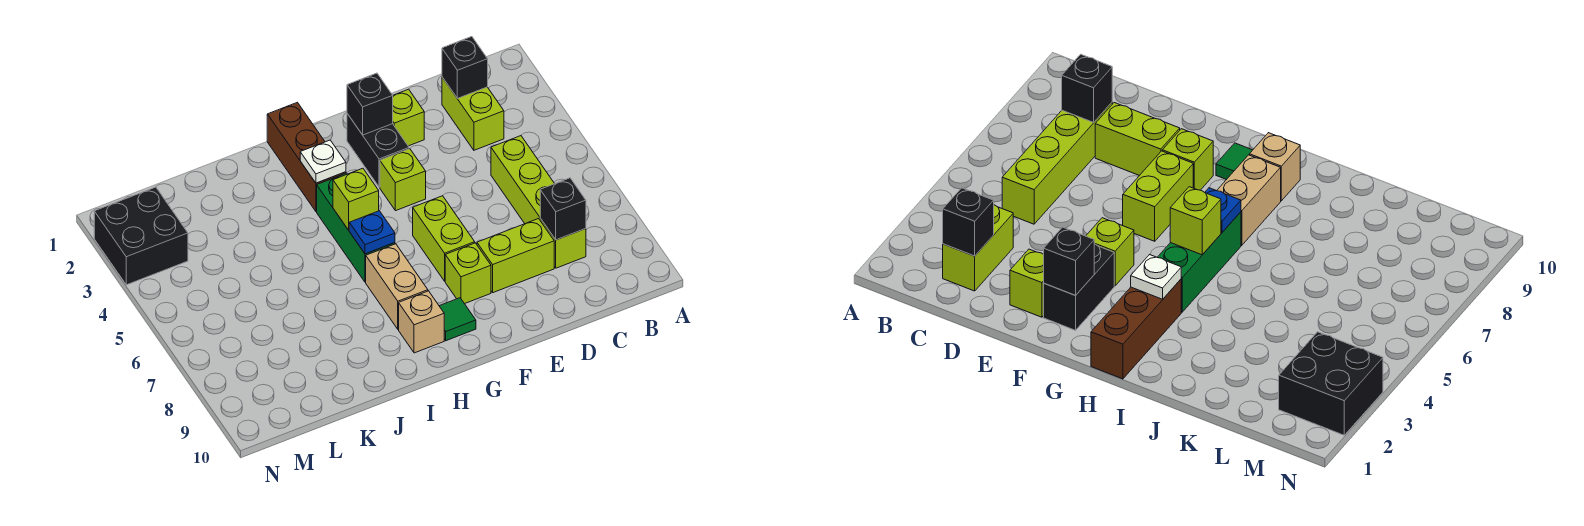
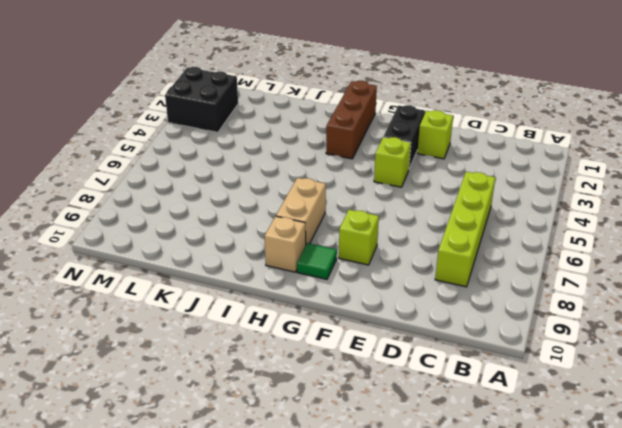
none -> lime 1x2 brick [442,77,504,150]
none -> lime 1x2 brick [477,219,554,293]
none -> lime 1x2 brick [413,196,475,281]

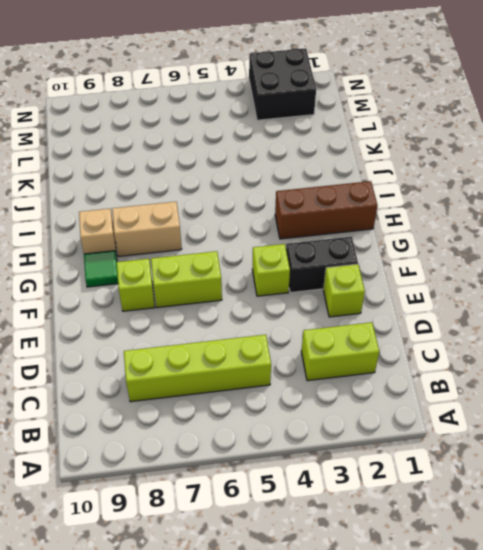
none -> lime 1x2 brick [477,219,554,293]
none -> green 1x3 brick [317,173,395,282]
none -> black 1x1 brick [442,37,488,98]

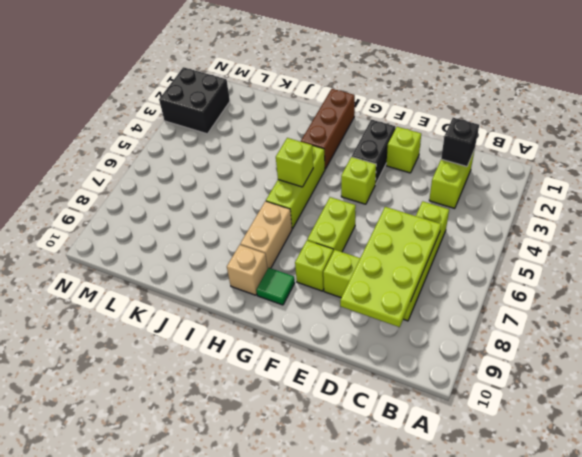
lime 2x4 plate [340,207,441,327] -> black 1x1 brick [540,178,586,240]
lime 1x3 brick [266,145,325,229] -> green 1x3 brick [317,173,395,282]
none -> black 1x1 brick [347,73,393,135]
none -> white 1x1 plate [300,140,346,183]
none -> blue 1x1 plate [349,211,395,254]

